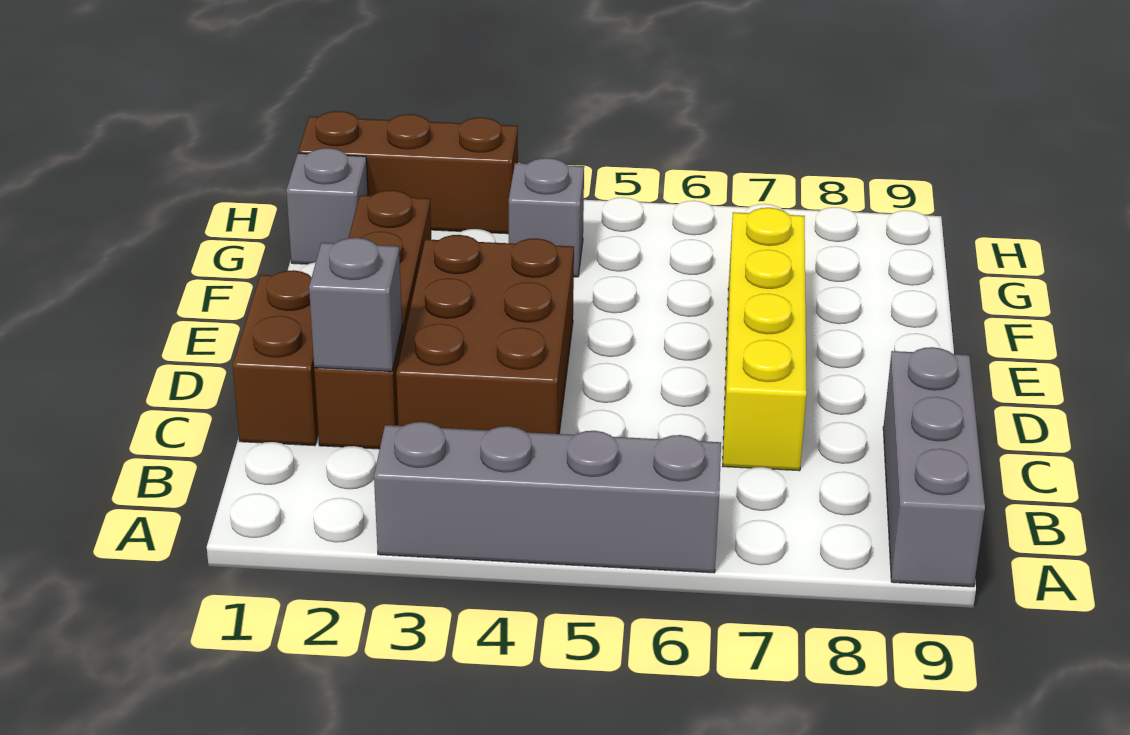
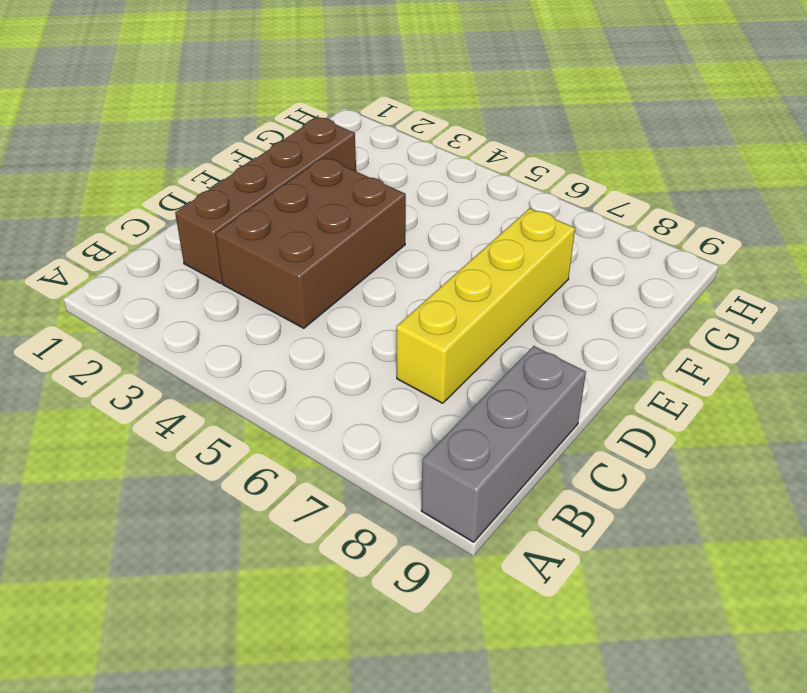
none -> grey 1x4 brick [374,422,721,573]
none -> brown 1x2 brick [233,270,318,446]

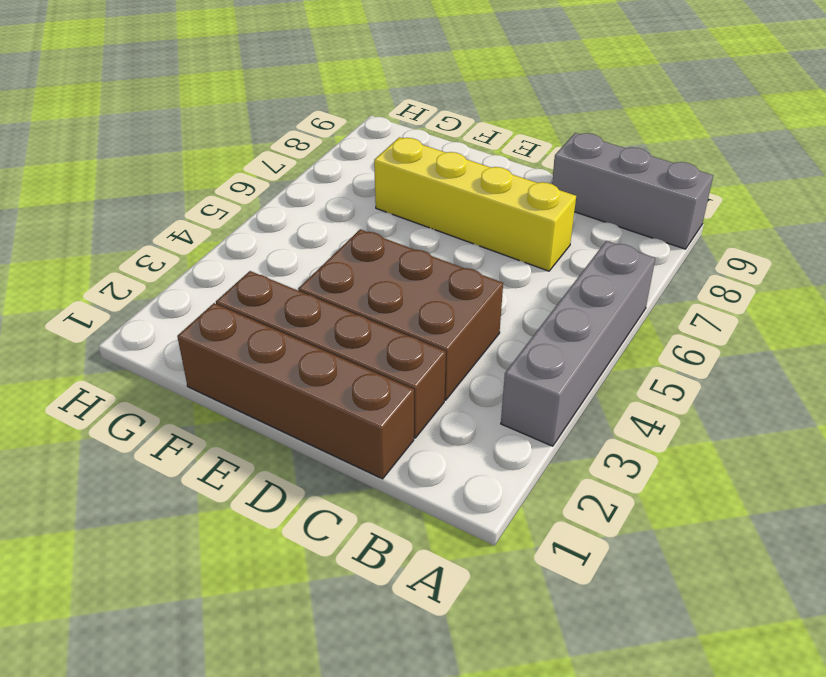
brown 1x4 brick [177,303,414,479] -> brown 1x2 brick [233,270,318,446]
none -> grey 1x1 brick [286,148,368,264]
none -> grey 1x1 brick [509,158,584,277]

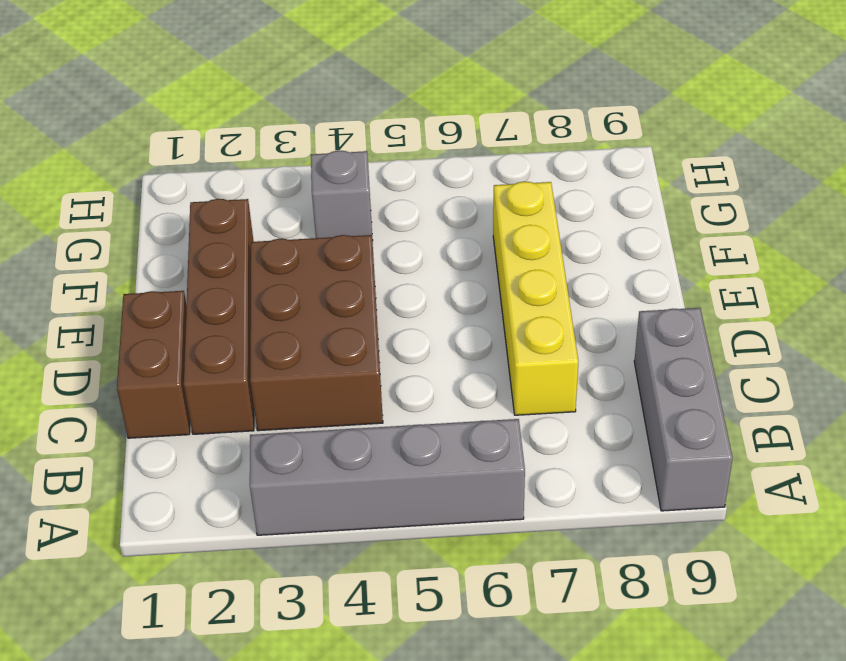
none -> grey 1x1 brick [286,148,368,264]
none -> brown 1x3 brick [298,111,518,234]

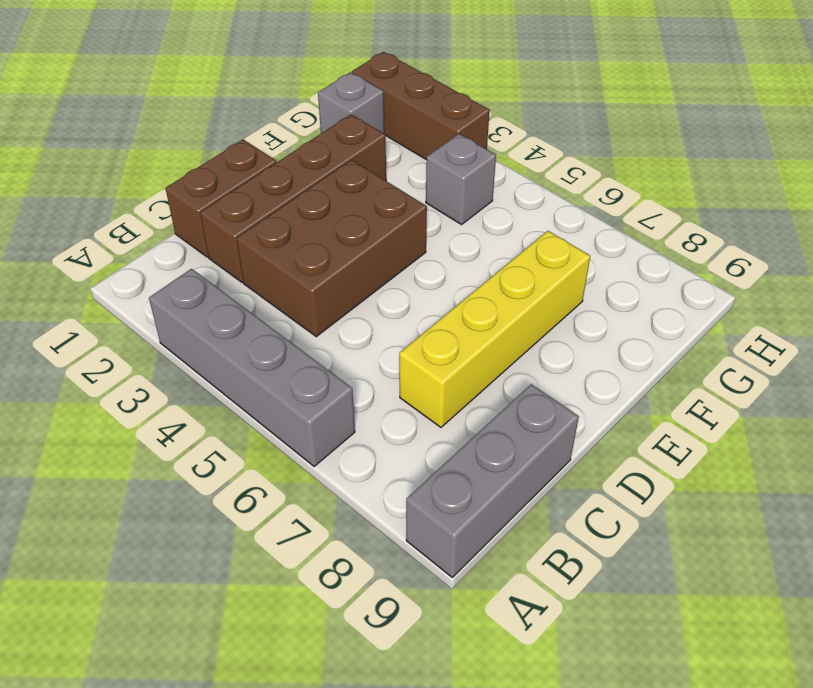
none -> grey 1x1 brick [309,238,402,372]

